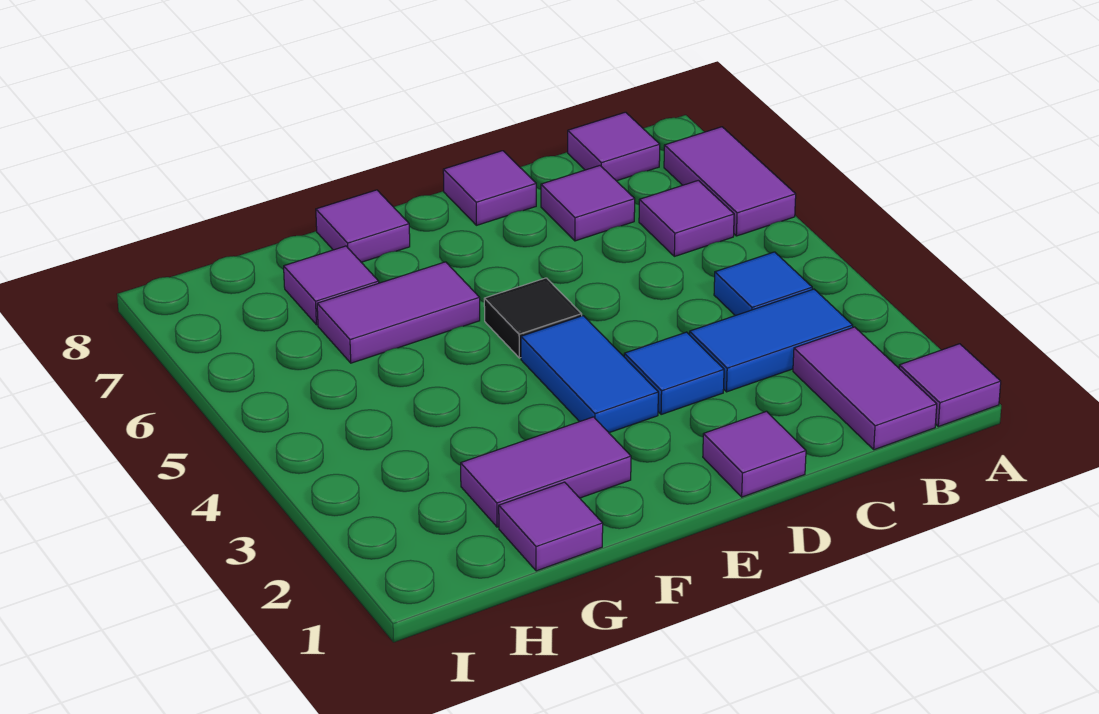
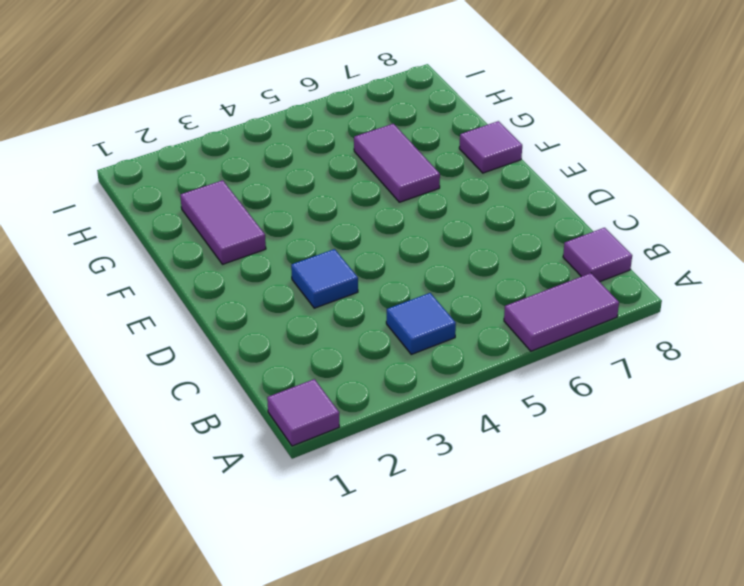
none -> purple 1x2 tile [793,327,937,450]
none -> blue 1x2 tile [690,289,853,392]
none -> purple 1x1 tile [639,180,734,256]

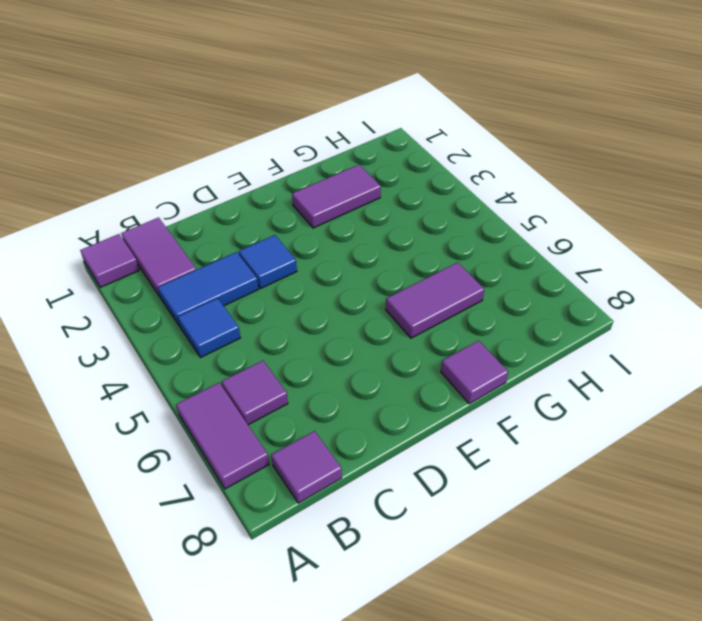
none -> purple 1x1 tile [541,166,635,241]
none -> purple 1x1 tile [703,411,806,497]
none -> purple 1x1 tile [443,151,536,225]

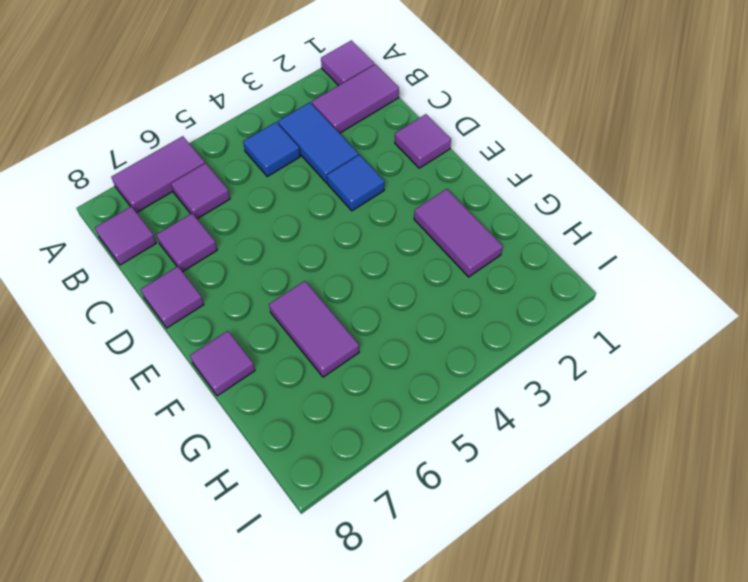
none -> blue 1x2 tile [521,316,658,433]
none -> black 1x1 tile [484,278,582,358]
none -> purple 1x1 tile [499,482,603,571]

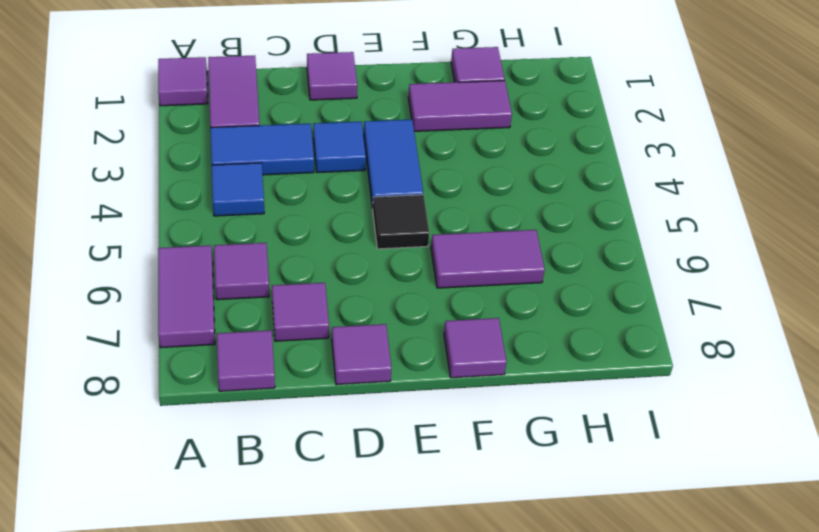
none -> purple 1x1 tile [284,246,379,325]

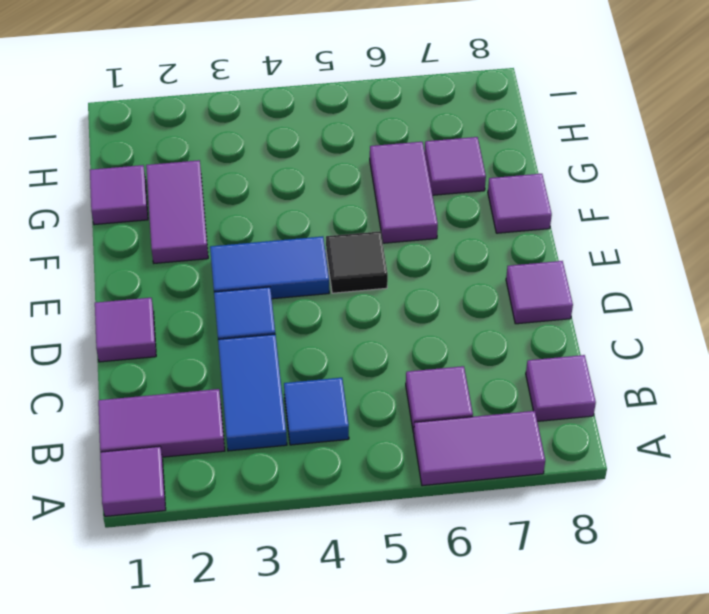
none -> purple 1x1 tile [541,166,635,241]

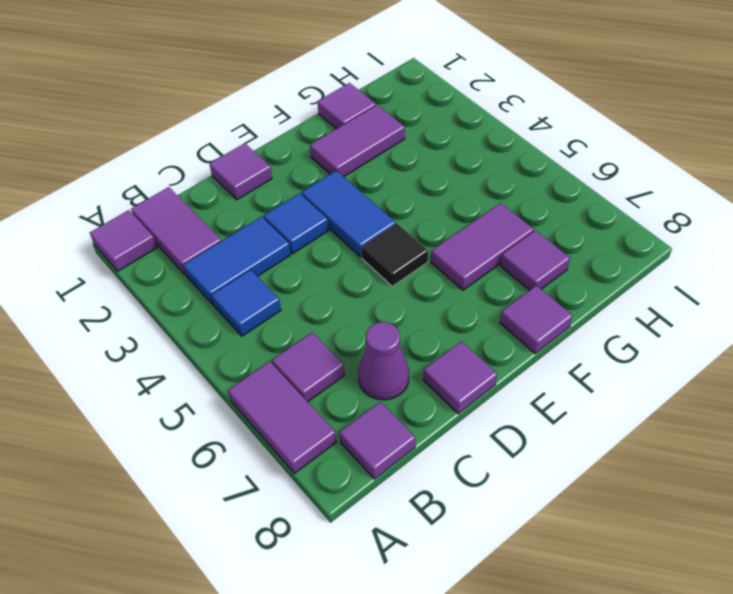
purple 1x1 cone [358,322,409,400] -> purple 1x1 tile [541,166,635,241]

